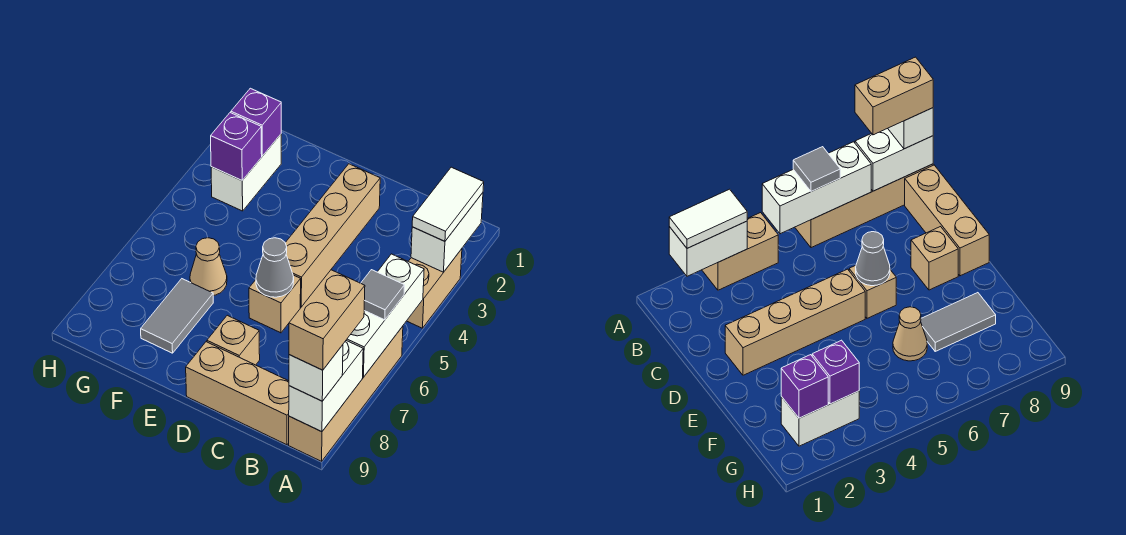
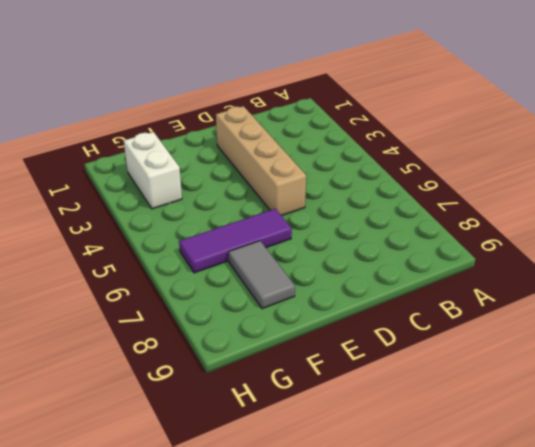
purple 1x3 tile [179,209,292,273] -> tan 1x1 cone [190,238,227,296]
none -> tan 1x2 brick [407,249,462,328]
none -> tan 1x4 brick [289,326,403,461]
none -> tan 1x3 brick [186,342,289,445]

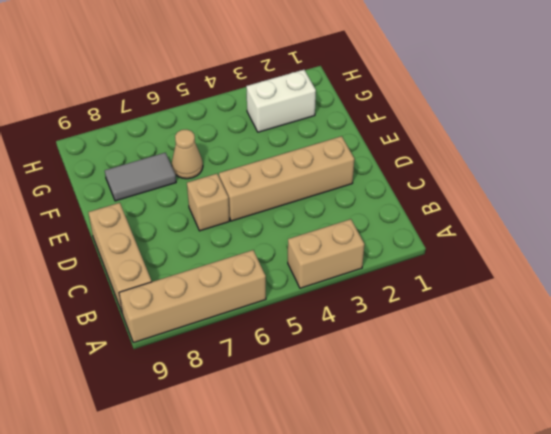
none -> tan 1x1 brick [207,315,260,365]
none -> white 1x2 brick [411,193,483,272]
none -> white 1x3 brick [346,254,424,377]

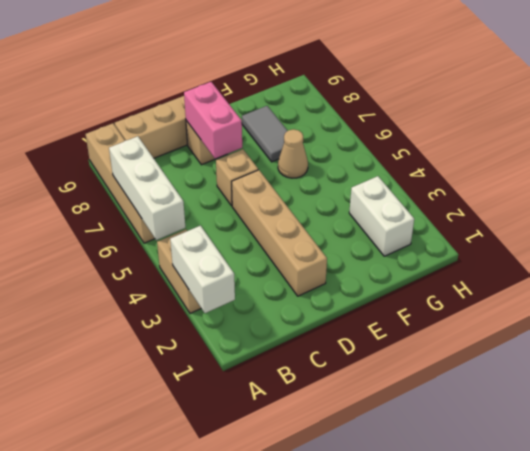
pink 1x2 brick [184,82,242,159] -> none
none -> white 1x2 brick [289,341,363,432]
none -> grey 1x1 cone [256,238,294,297]
none -> purple 1x1 brick [231,88,281,156]

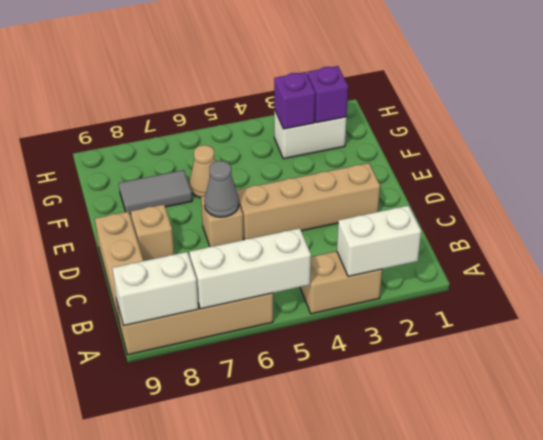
none -> white 1x2 tile [412,167,484,241]
none -> grey 1x1 tile [361,270,405,320]
none -> white 1x1 brick [289,345,343,401]

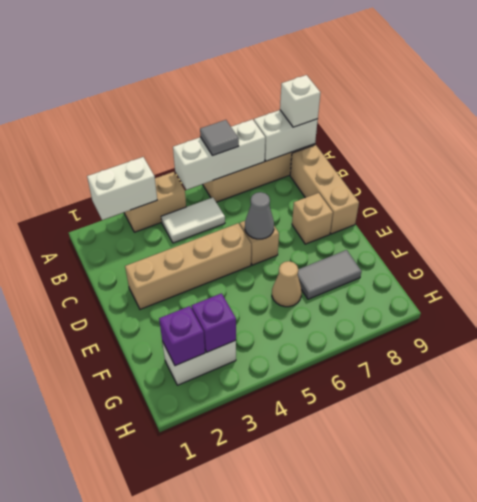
white 1x2 tile [161,198,225,243] -> white 1x2 tile moved to [412,167,484,241]
none -> tan 1x2 brick [289,270,365,370]

